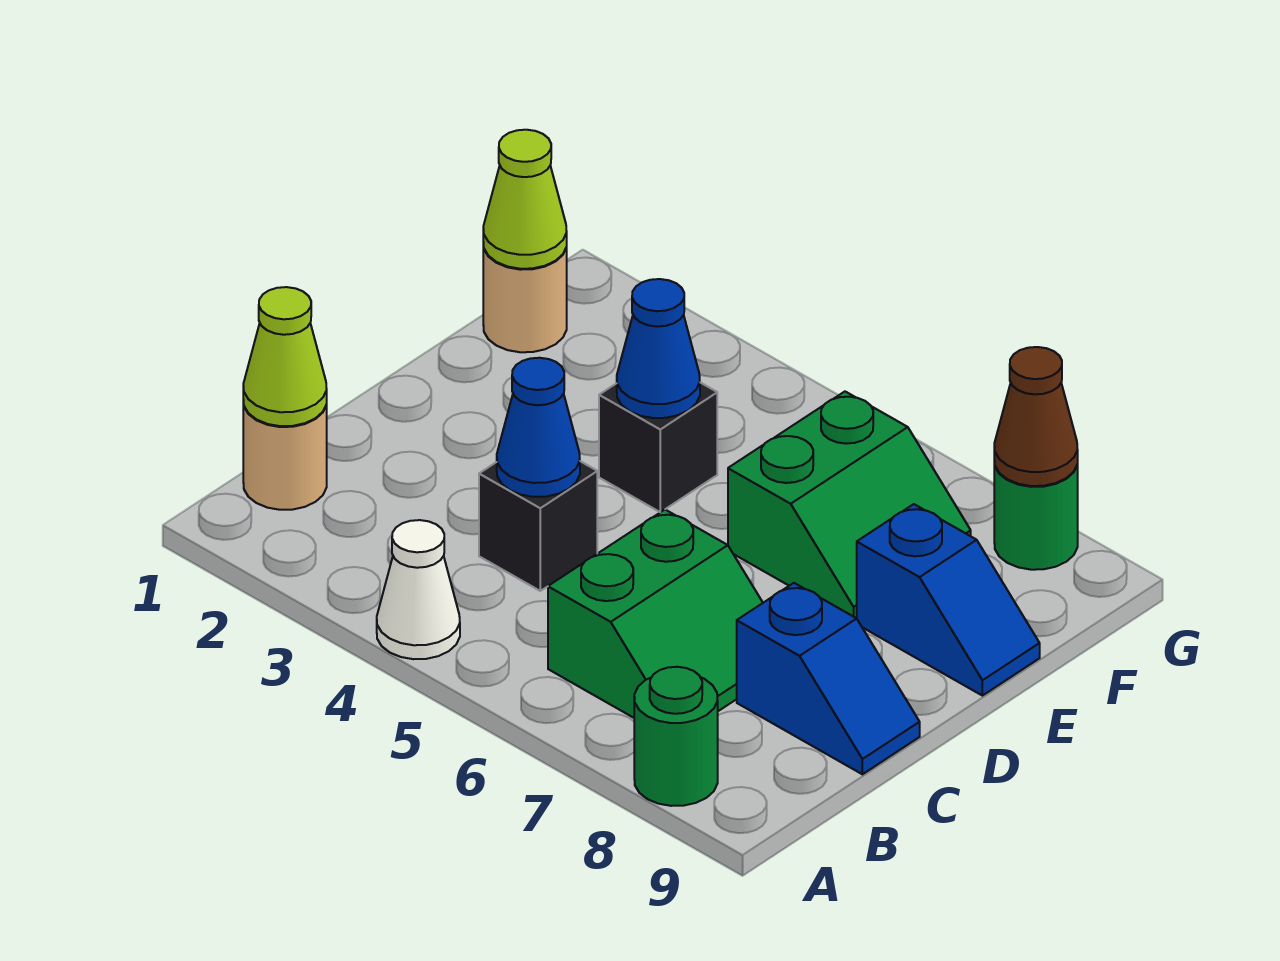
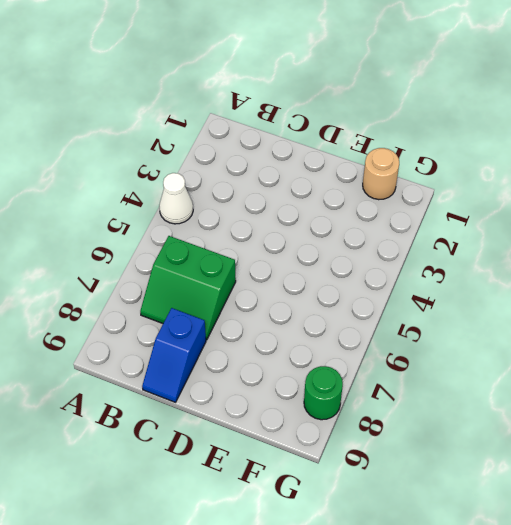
none -> green 1x1 round brick [634,667,718,806]
none -> tan 1x1 round brick [243,400,327,510]
none -> black 1x1 brick [479,461,597,591]

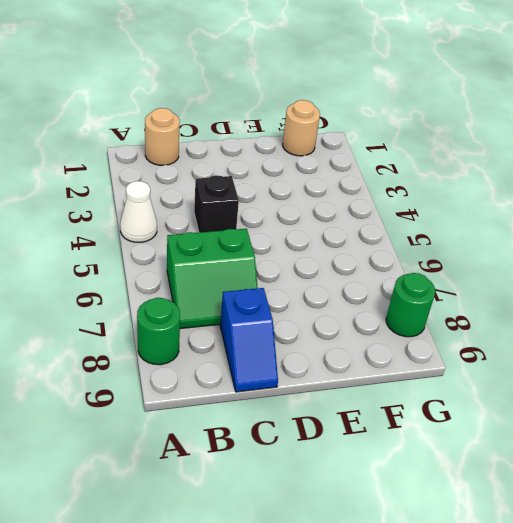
none -> black 1x1 brick [599,383,717,512]
none -> green 2x2 slope [728,392,971,618]
none -> blue 1x2 slope [857,504,1040,696]

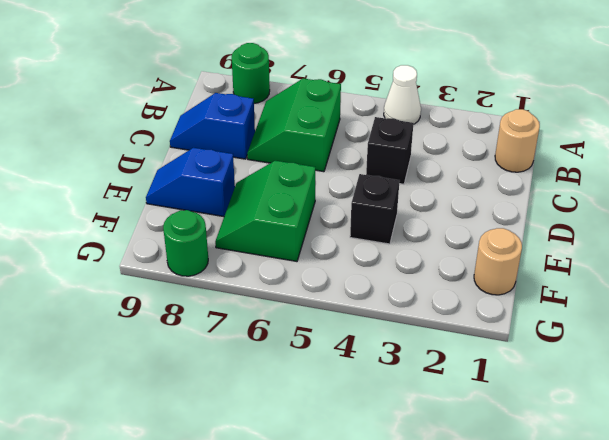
none -> lime 1x1 cone [243,287,327,426]
none -> blue 1x1 cone [497,358,580,497]
none -> blue 1x1 cone [617,279,700,418]

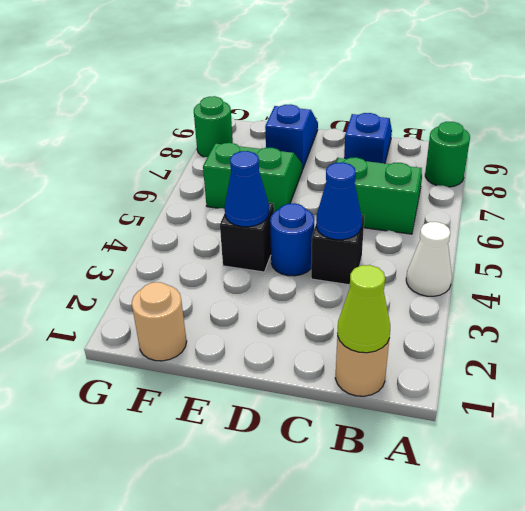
blue 1x1 round brick [270,203,315,276] -> none
none -> lime 1x1 cone [483,130,567,269]
none -> brown 1x1 cone [994,347,1078,486]

